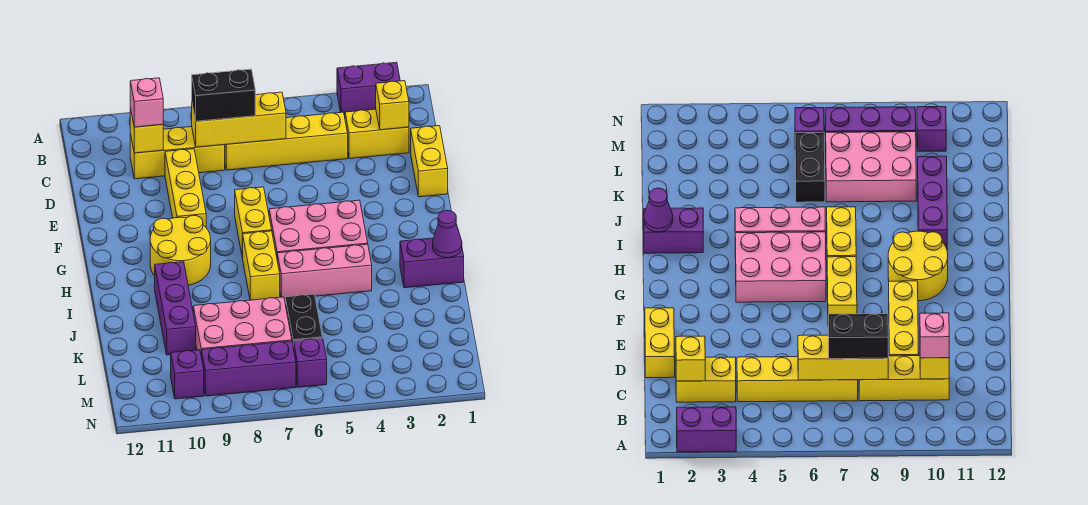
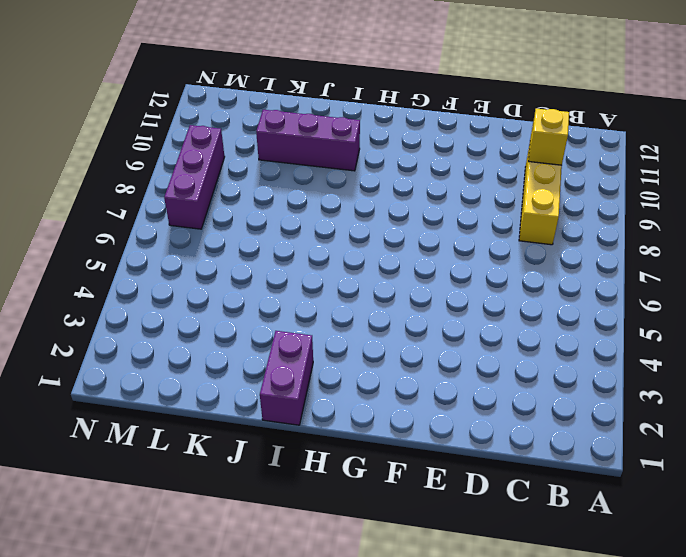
none -> purple 1x2 brick [337,62,400,114]
none -> yellow 1x2 brick [345,109,409,159]
none -> yellow 1x4 brick [225,112,348,170]

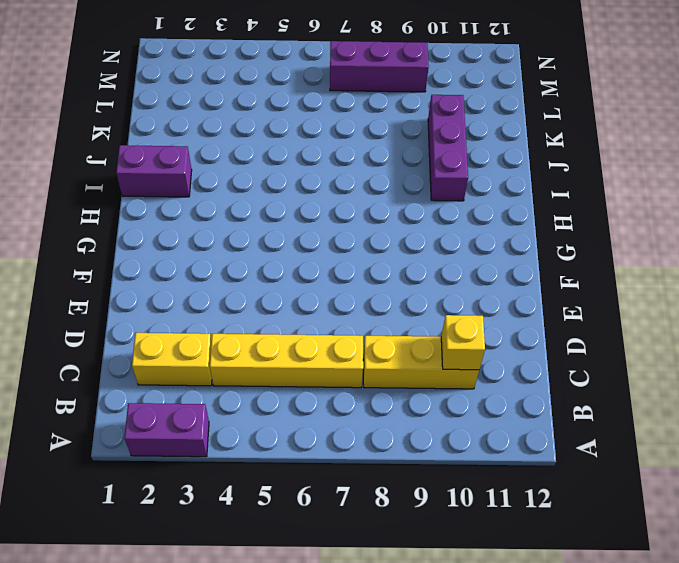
none -> yellow 1x2 brick [411,126,448,197]
none -> yellow 1x3 brick [165,149,206,227]
none -> yellow 1x2 brick [235,187,272,258]

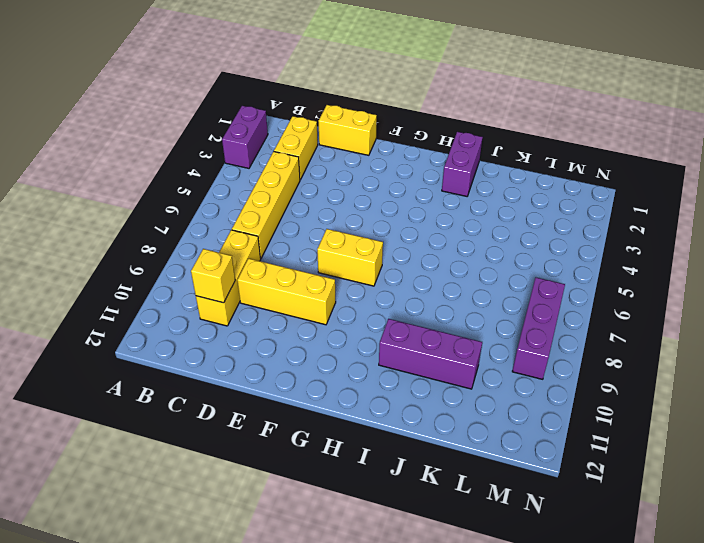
none -> pink 2x3 brick [269,200,368,257]
none -> yellow 2x2 round brick [150,215,211,286]
none -> yellow 1x2 brick [243,231,280,300]

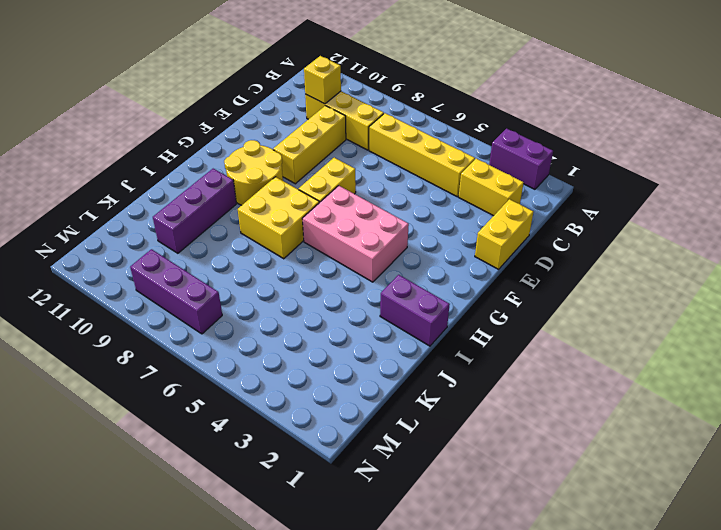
yellow 2x2 brick [238,177,319,259] -> yellow 1x2 brick [243,231,280,300]
none -> pink 1x3 brick [277,244,372,299]
none -> black 1x2 brick [285,294,323,344]
none -> pink 2x3 brick [193,297,292,353]

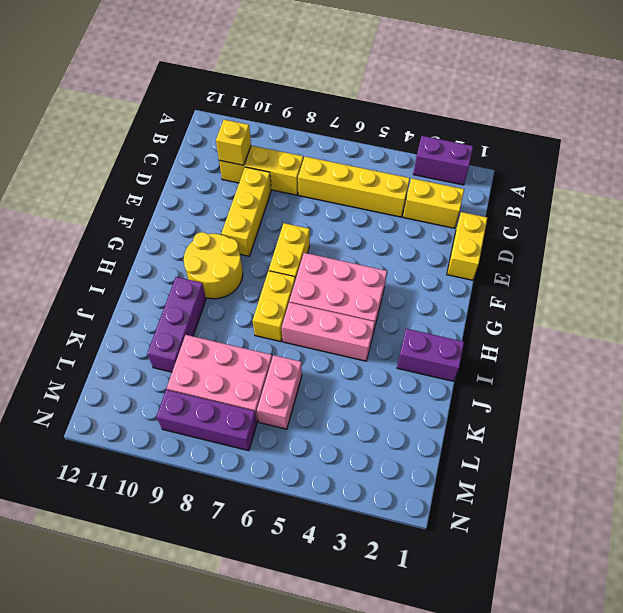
pink 1x2 brick [257,355,302,429] -> black 1x2 brick [285,294,323,344]
none -> purple 1x1 brick [293,338,327,387]
none -> purple 1x1 brick [171,350,204,399]
none -> yellow 1x1 brick [376,81,409,130]

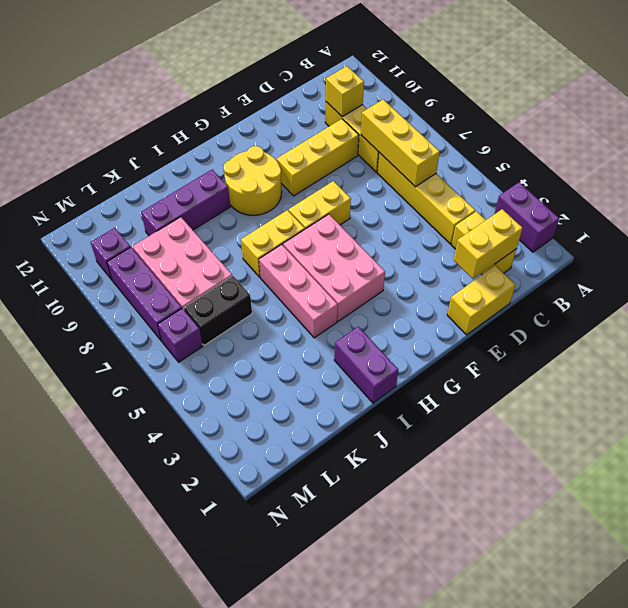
yellow 1x2 brick [454,209,523,279] -> yellow 1x1 brick [376,81,409,130]
none -> purple 1x1 cone [433,210,462,258]
none -> black 1x2 brick [192,69,255,121]
none -> pink 1x1 brick [130,78,163,127]

